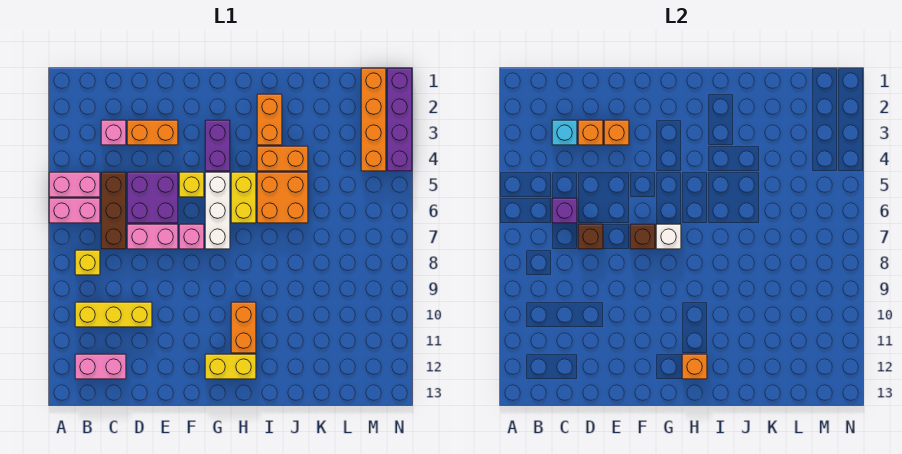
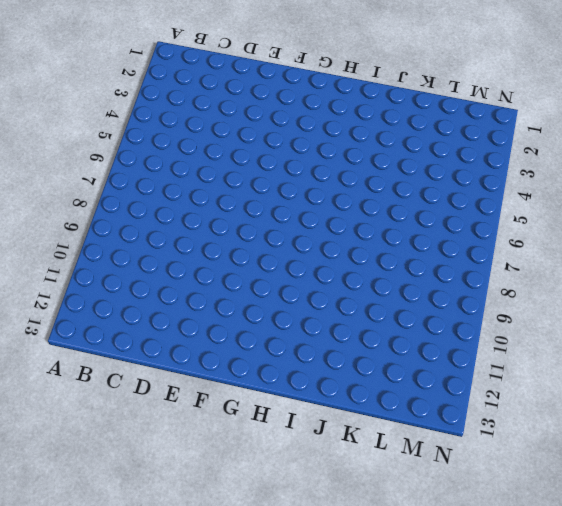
none -> pink 1x2 brick [49,172,100,197]
none -> pink 1x2 brick [49,198,100,223]
none -> yellow 1x1 brick [75,250,100,275]
none -> yellow 1x3 brick [75,302,152,327]

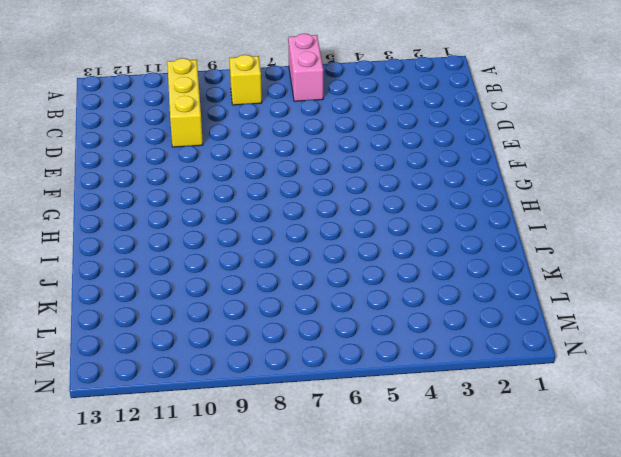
none -> pink 1x2 brick [49,172,100,197]
none -> pink 1x2 brick [75,354,126,379]
none -> pink 1x1 brick [101,120,126,145]
none -> brown 1x3 brick [101,172,126,249]

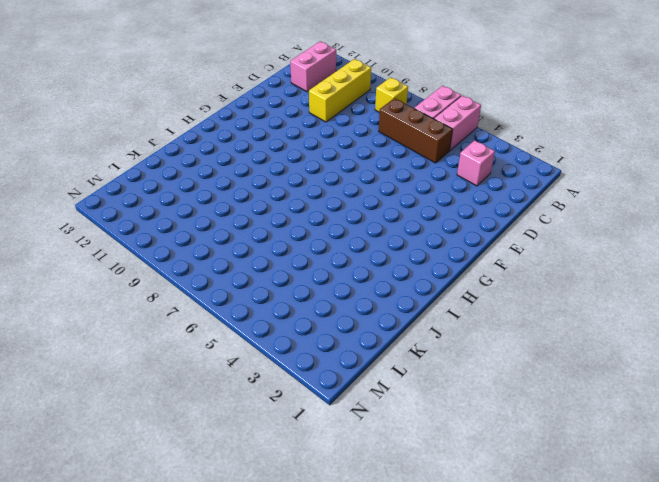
none -> orange 1x2 brick [127,120,178,145]
none -> purple 2x2 brick [127,172,178,223]
none -> pink 1x2 brick [127,224,178,249]
none -> yellow 1x1 brick [179,172,204,197]

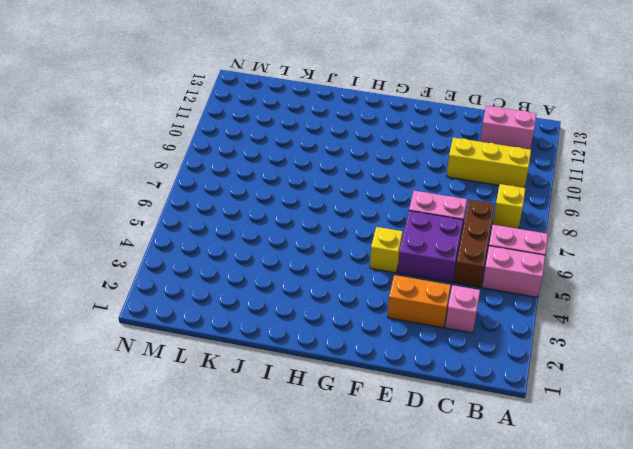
none -> pink 1x1 brick [179,224,204,249]
none -> purple 1x2 brick [205,120,230,171]
none -> white 1x3 brick [205,172,230,249]
none -> yellow 1x2 brick [205,354,256,379]

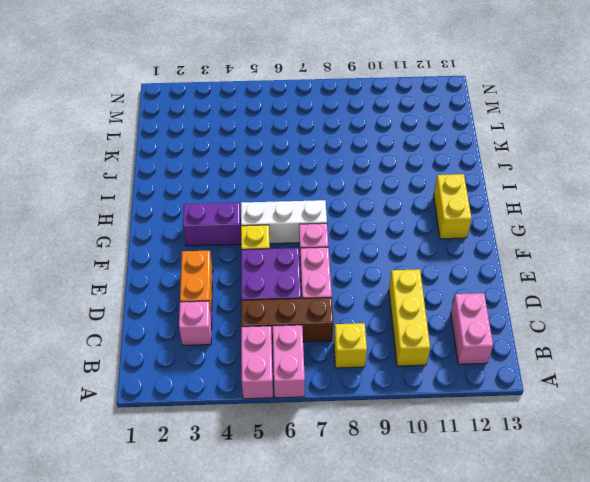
none -> yellow 1x2 brick [231,172,256,223]
none -> orange 1x2 brick [231,302,256,353]
none -> orange 1x2 brick [257,94,282,145]
none -> orange 1x2 brick [257,146,308,171]

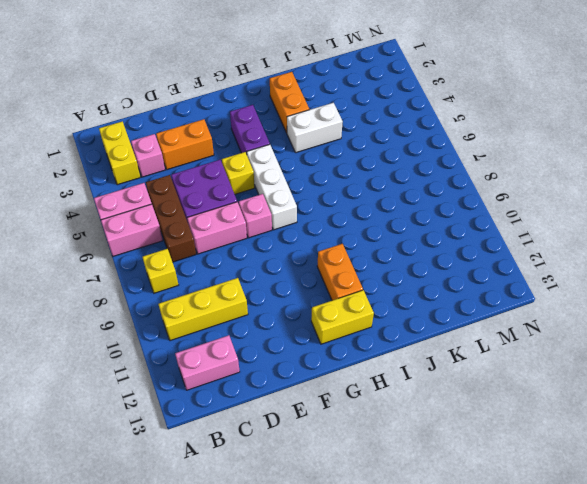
yellow 1x2 brick [99,121,140,185] -> yellow 1x2 brick moved to [231,172,256,223]
white 1x2 brick [287,103,343,153] -> orange 1x2 brick [257,146,308,171]
none -> orange 2x2 brick [257,172,308,223]
none -> orange 1x4 brick [361,68,386,171]
none -> purple 1x4 brick [387,68,412,171]
none -> cyan 1x1 brick [552,120,577,145]

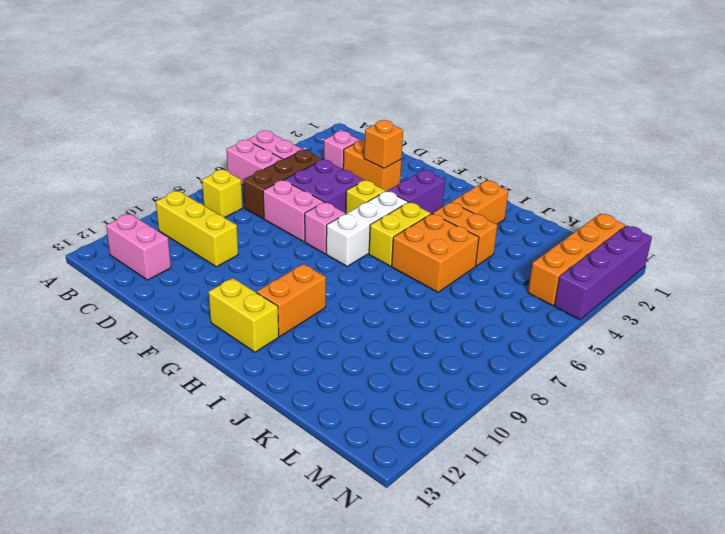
none -> cyan 1x1 brick [552,120,577,145]
none -> purple 1x1 brick [552,198,577,223]
none -> orange 1x1 brick [578,120,603,145]
none -> brown 1x1 brick [578,224,603,249]

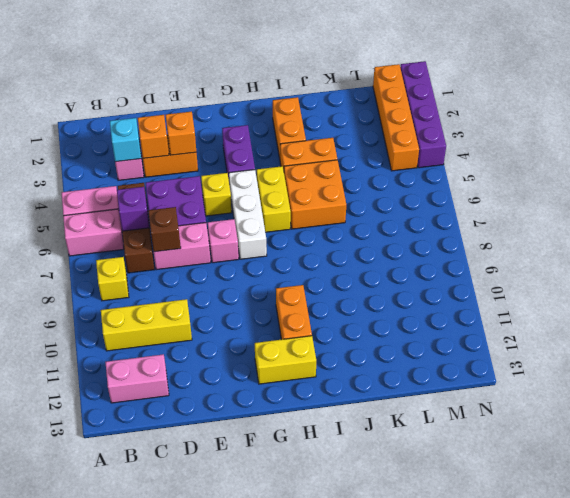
none -> brown 1x1 brick [630,224,655,249]
none -> white 1x1 brick [656,224,681,249]
none -> orange 1x1 brick [682,354,707,379]

